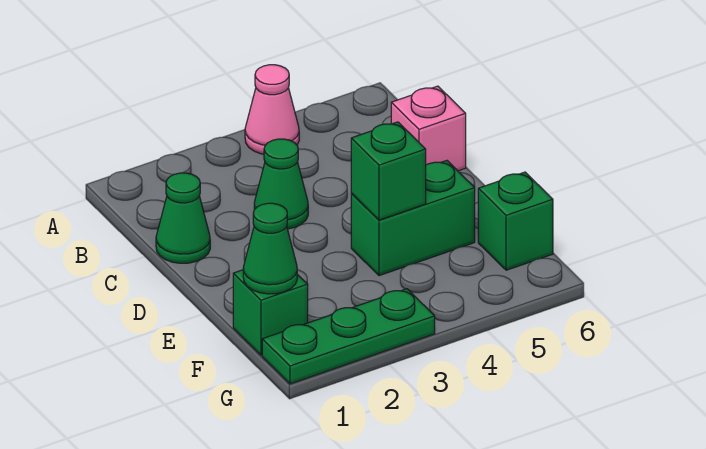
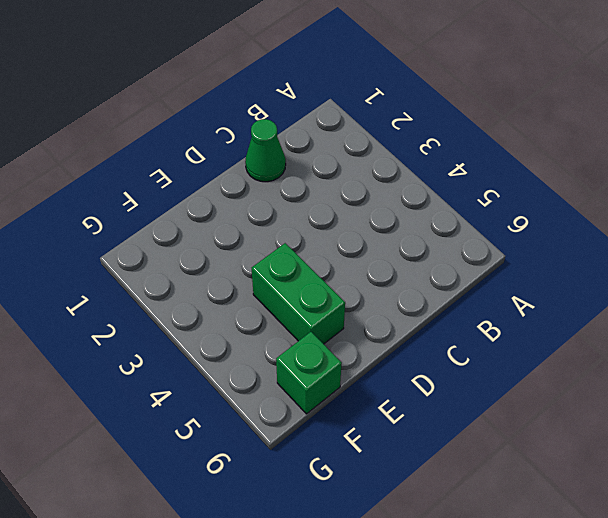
none -> pink 1x1 cone [245,65,299,154]
none -> green 1x1 cone [254,139,308,229]

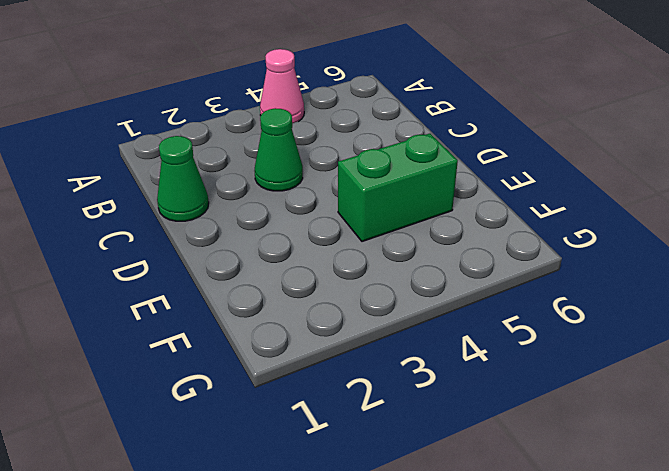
none -> pink 1x1 brick [391,86,466,171]
none -> green 1x1 brick [233,270,308,355]

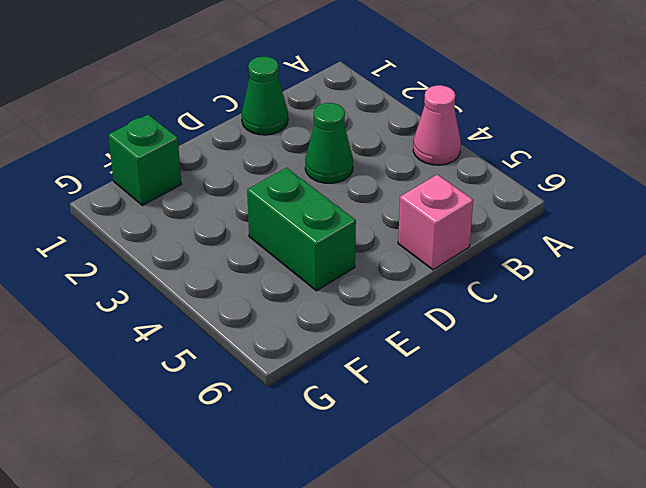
none -> green 1x1 brick [478,172,553,270]
none -> green 1x3 plate [262,289,435,384]

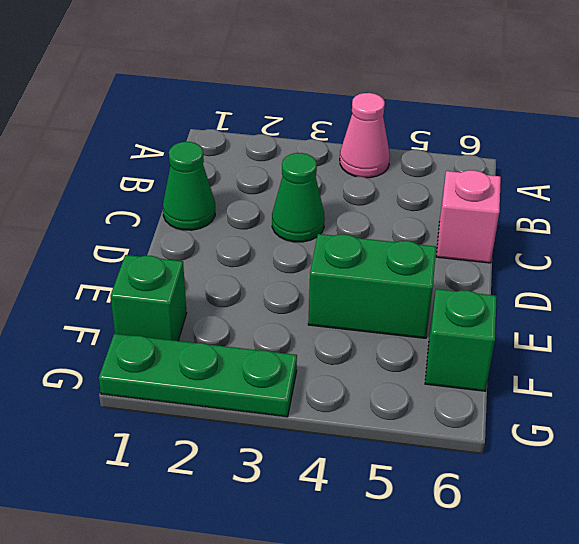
none -> green 1x1 brick [351,122,426,220]
none -> green 1x1 cone [243,203,297,294]

